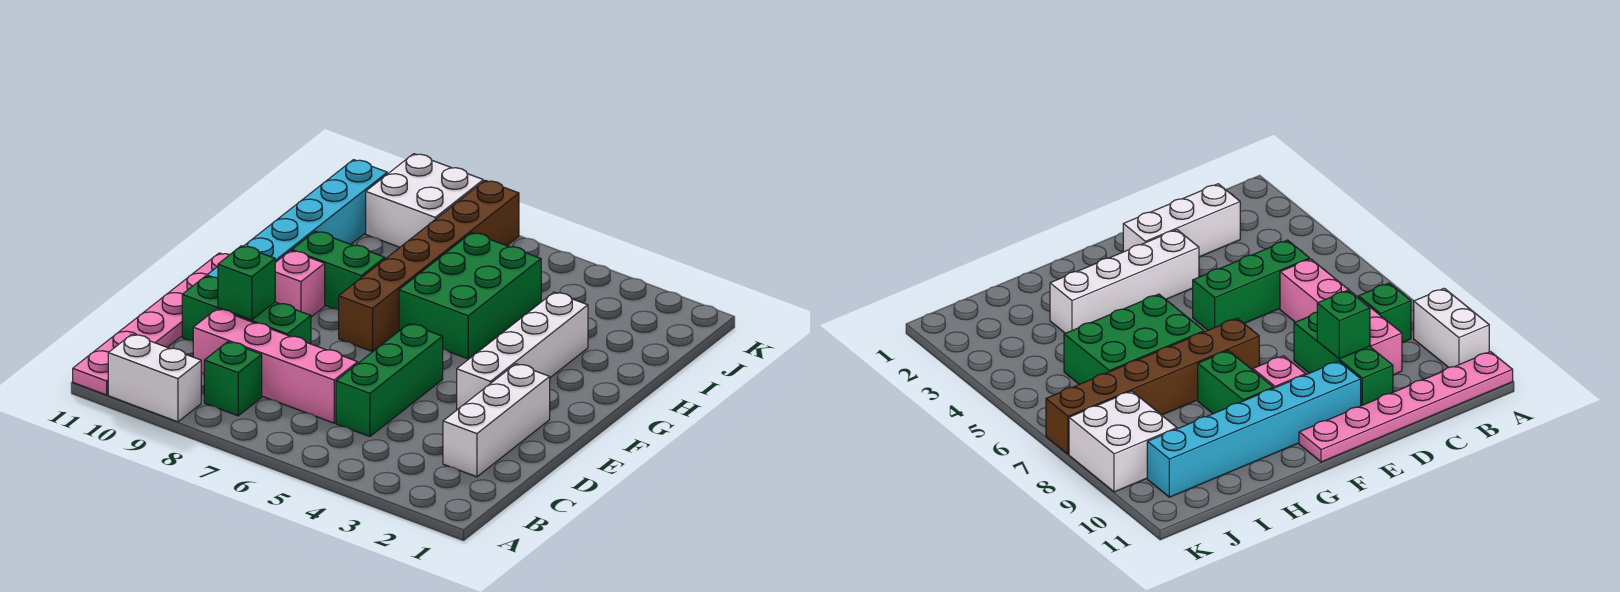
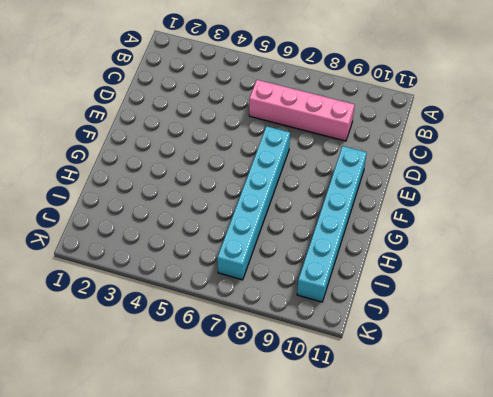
cyan 1x6 brick [217,126,290,280] -> brown 1x6 brick [339,180,519,352]
none -> white 1x2 brick [108,334,201,422]
none -> pink 1x6 plate [73,253,230,395]
none -> green 1x1 brick [204,342,262,416]

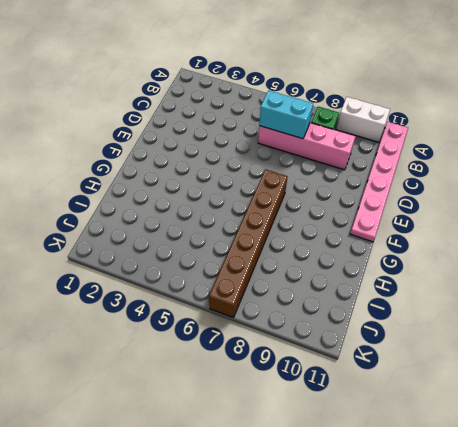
cyan 1x2 brick [259,91,313,139] -> none
none -> white 1x3 brick [443,364,550,477]
none -> green 1x3 brick [336,324,443,437]
none -> green 1x3 brick [182,276,311,344]

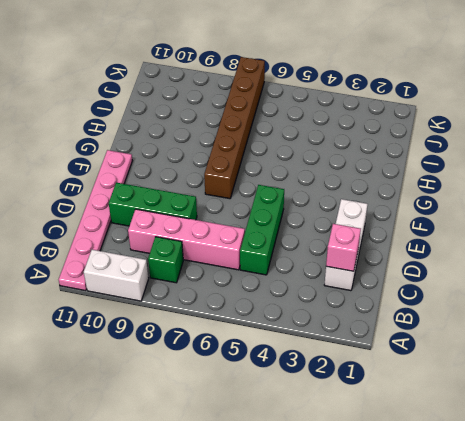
pink 1x1 brick [326,224,361,271] -> pink 1x1 brick moved to [275,251,325,317]
none -> white 1x4 brick [457,292,588,410]
none -> cyan 1x6 brick [207,160,387,278]
none -> green 2x3 brick [399,233,541,359]

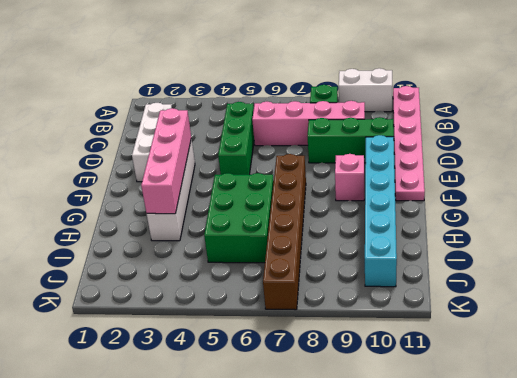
pink 1x4 brick [141,108,191,214] -> none
none -> green 1x2 brick [292,231,385,310]
none -> white 2x2 brick [366,154,483,247]
none -> green 1x1 brick [218,246,275,320]

